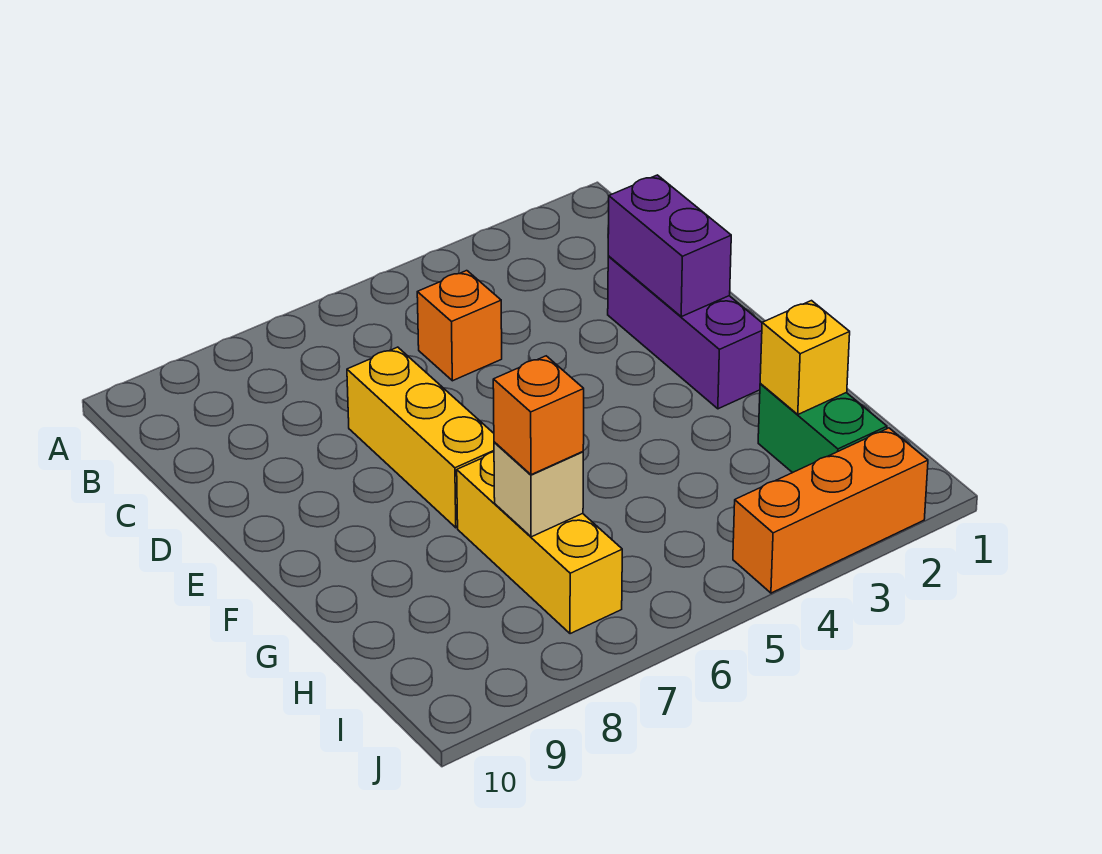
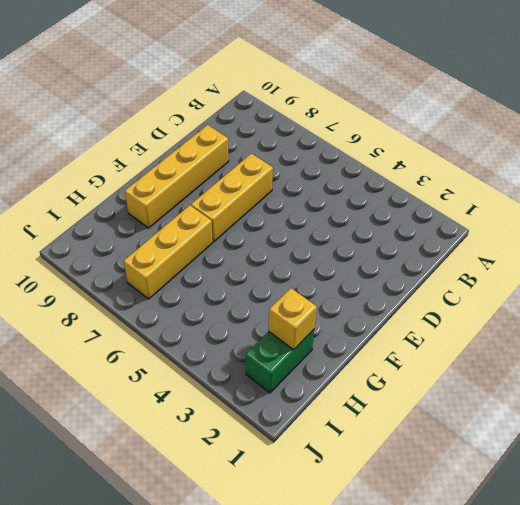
yellow 1x4 brick [125,125,229,228] -> none
none -> orange 1x1 brick [417,271,502,381]
none -> purple 1x3 brick [608,256,762,409]

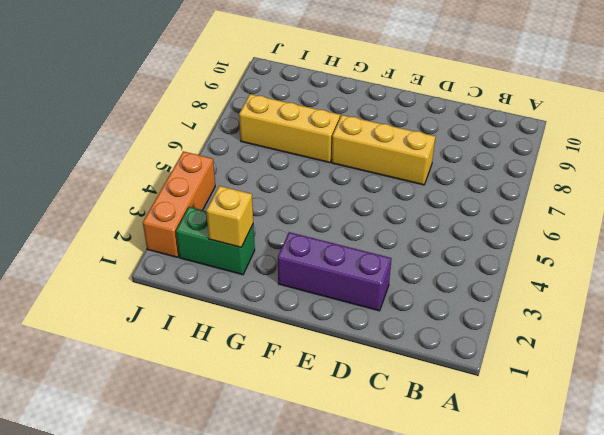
none -> orange 1x1 brick [417,271,502,381]
none -> purple 1x2 brick [608,175,731,317]

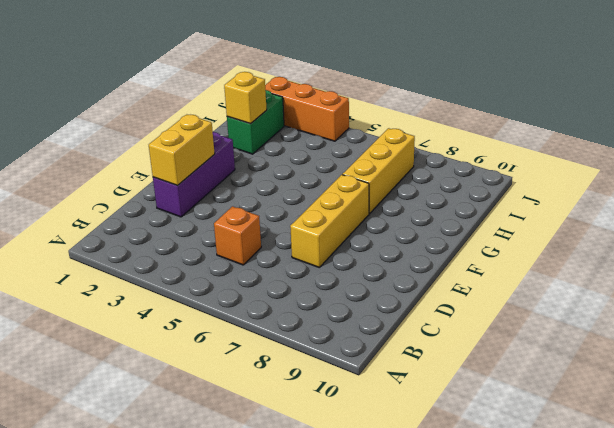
yellow 1x2 brick [149,115,215,186] -> purple 1x2 brick [608,175,731,317]
none -> tan 1x1 brick [494,442,583,537]
none -> orange 1x1 brick [493,356,584,475]

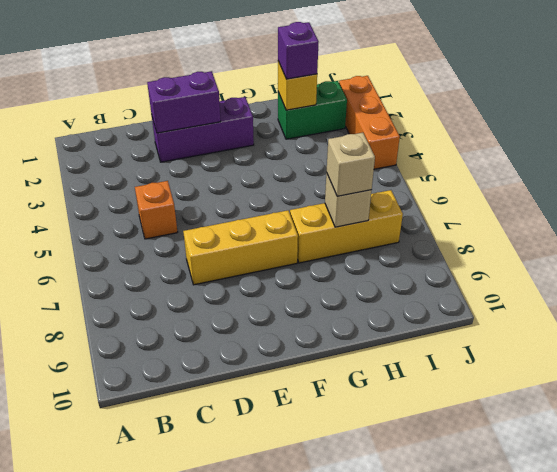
purple 1x1 brick [278,22,319,79] -> none
tan 1x1 brick [327,133,375,196] -> orange 1x1 brick [493,356,584,475]

